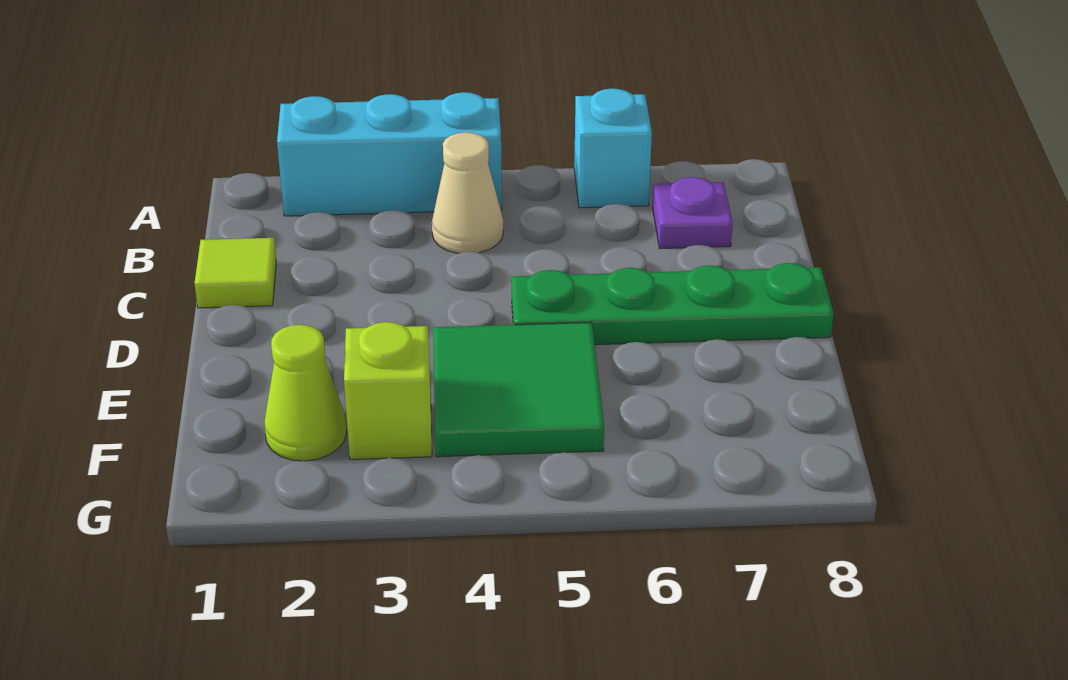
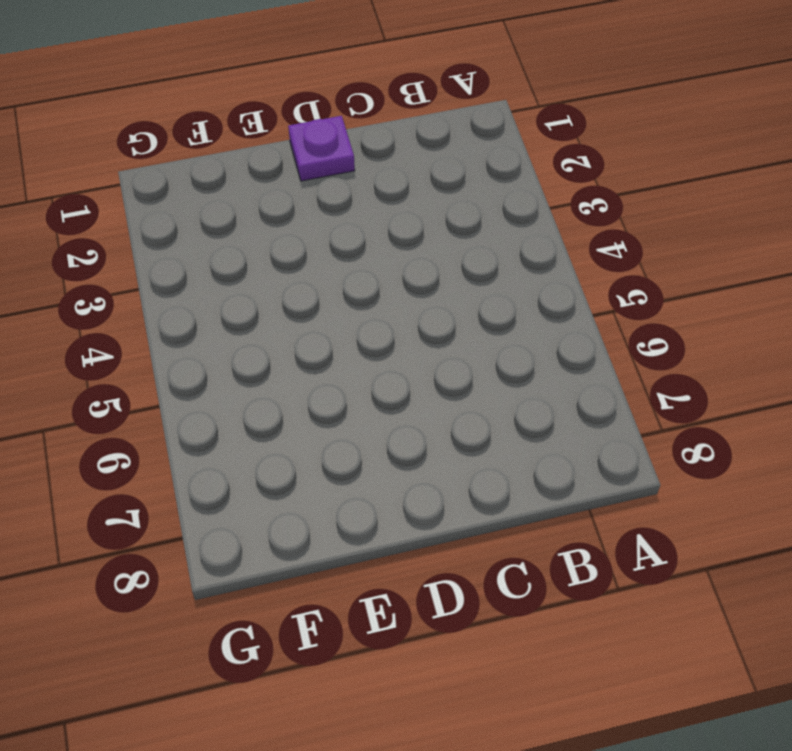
purple 1x1 plate [288,116,355,181] -> purple 1x1 plate moved to [653,177,733,249]
none -> cyan 1x3 brick [277,92,502,216]
none -> cyan 1x1 brick [574,89,652,208]

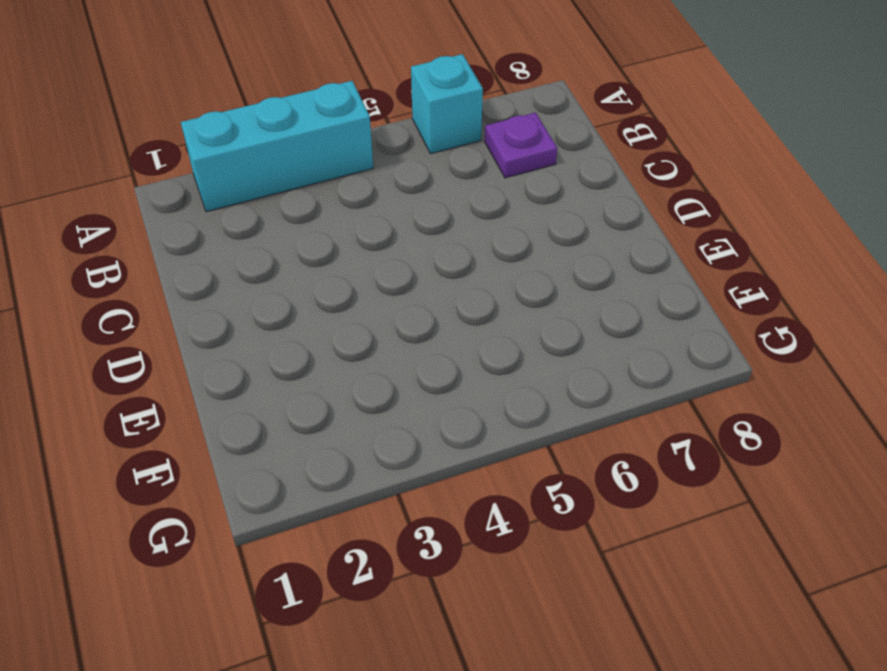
none -> tan 1x1 cone [432,132,503,253]
none -> lime 1x1 tile [194,238,276,308]

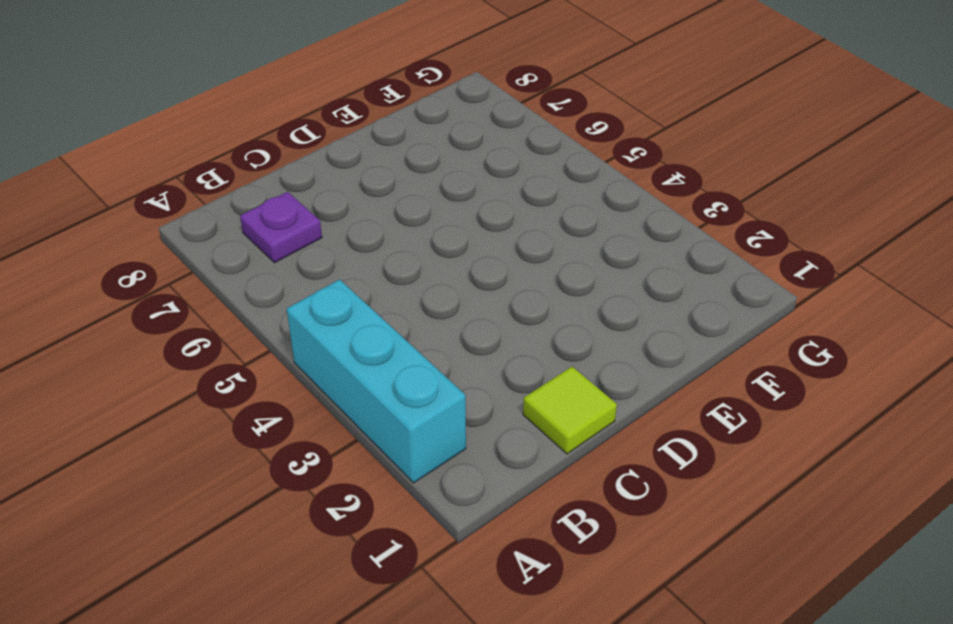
none -> cyan 1x1 brick [574,89,652,208]
none -> tan 1x1 cone [432,132,503,253]

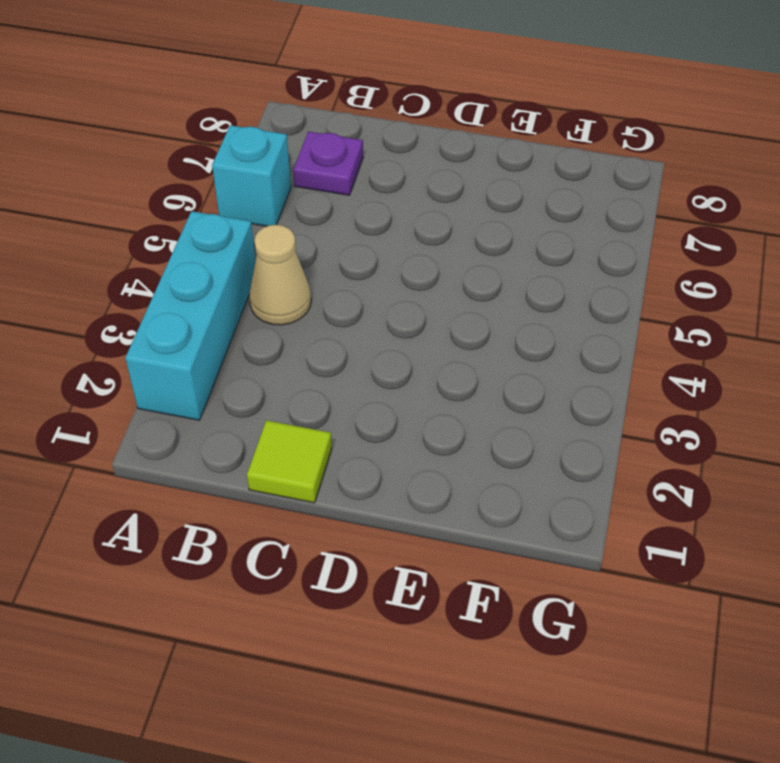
none -> green 1x4 plate [511,263,833,345]
none -> green 2x2 tile [433,322,604,457]

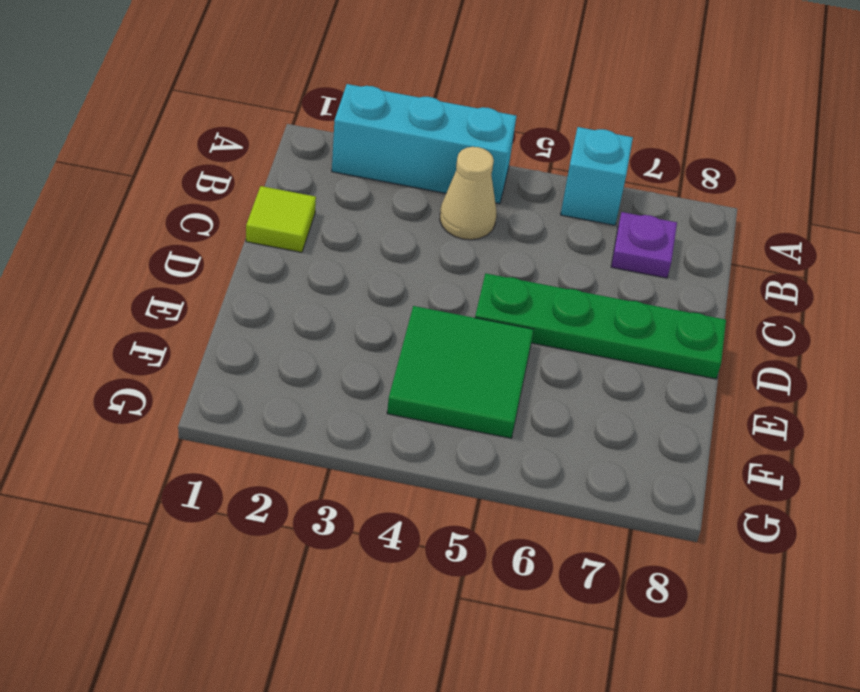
none -> lime 1x1 cone [264,325,347,461]
none -> lime 1x1 brick [344,322,432,459]

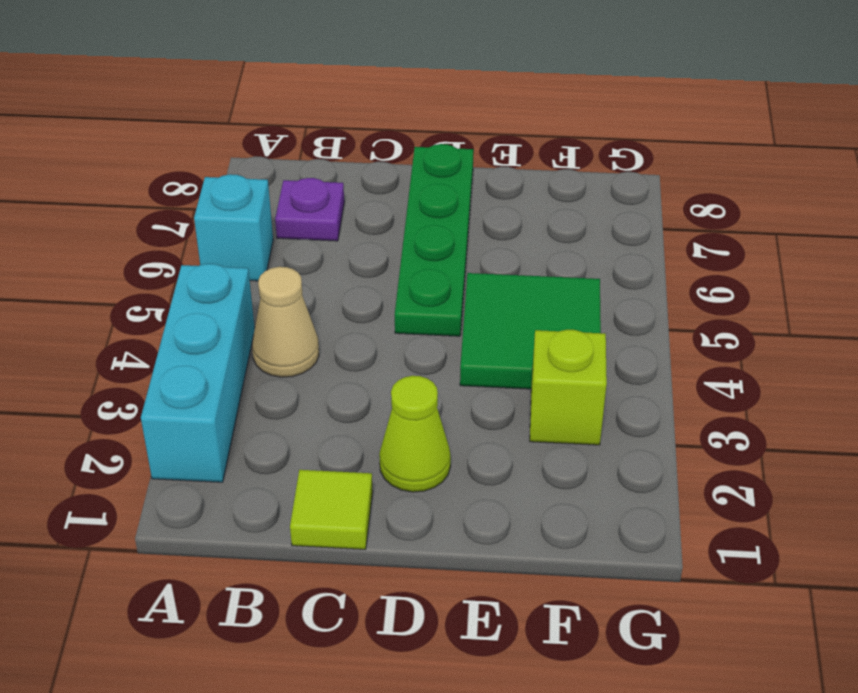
lime 1x1 cone [379,376,451,492] -> lime 1x1 cone moved to [264,325,347,461]

